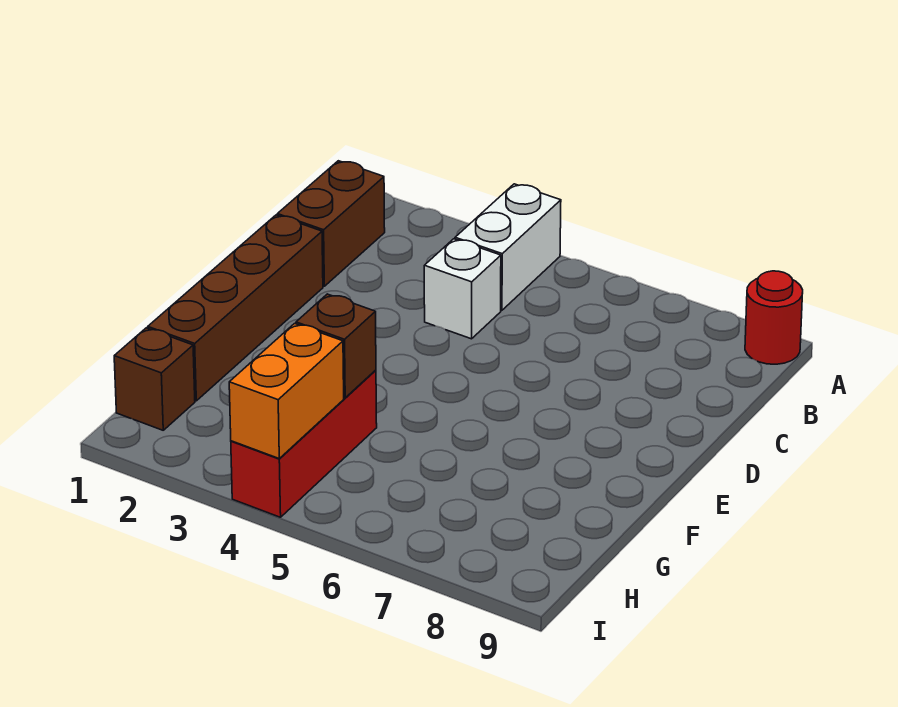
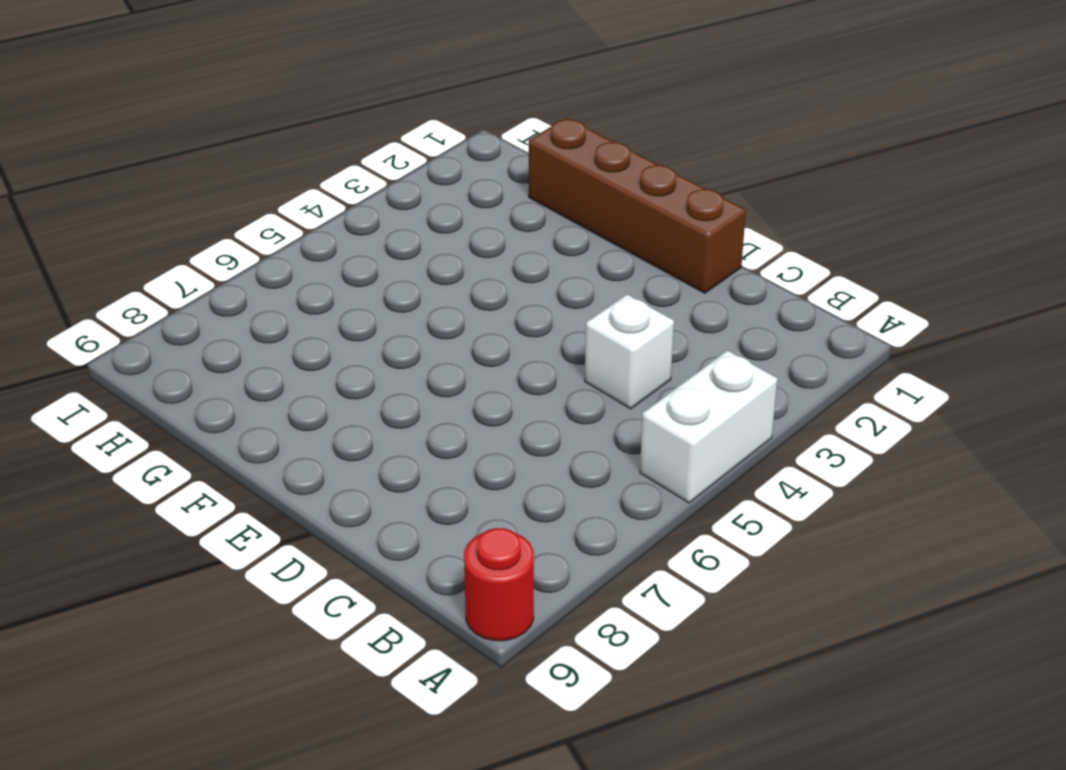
white 1x2 brick [640,350,777,503] -> white 1x2 brick turned to [455,184,561,310]
none -> brown 1x2 brick [277,161,385,286]
none -> red 1x3 brick [231,370,377,517]

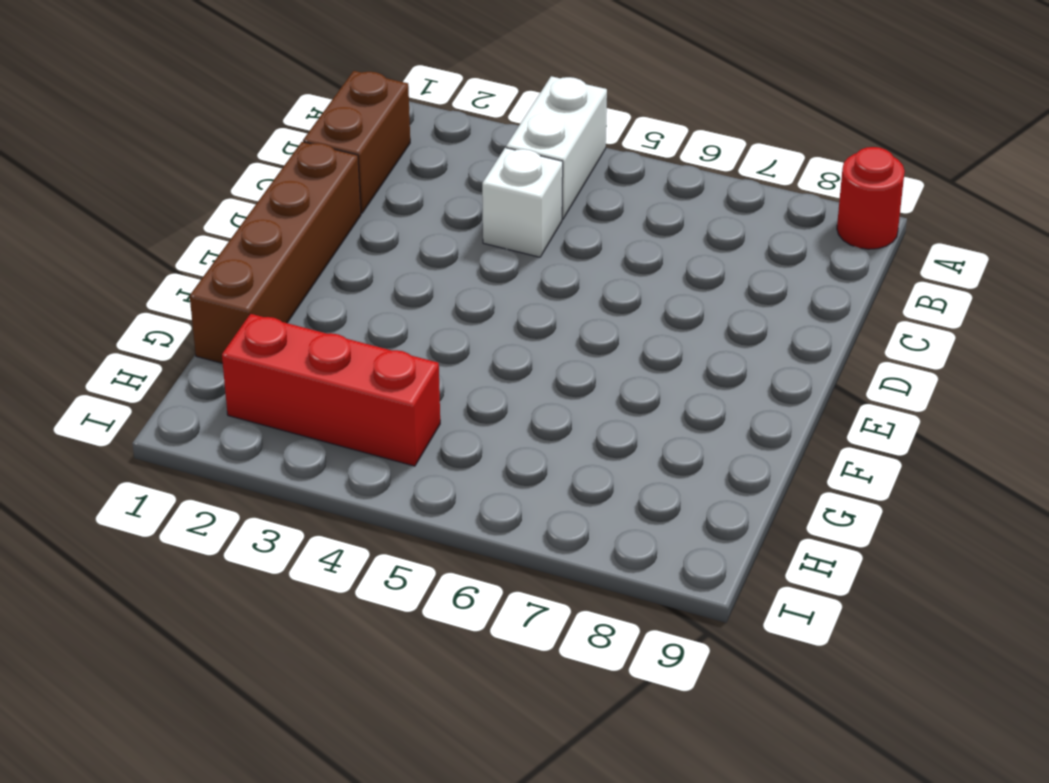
red 1x3 brick [222,314,440,466] -> red 1x3 brick turned to [231,370,377,517]
none -> brown 1x1 brick [114,328,195,430]
none -> brown 1x1 brick [296,294,376,398]

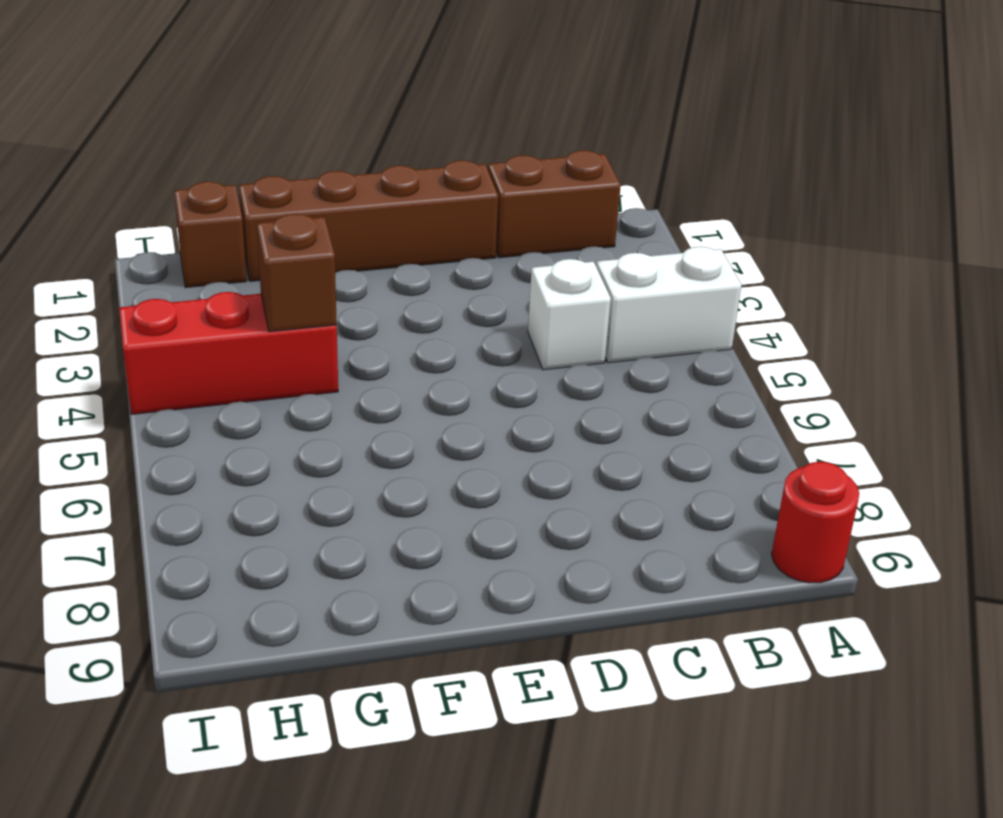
none -> orange 1x2 brick [229,324,344,458]

